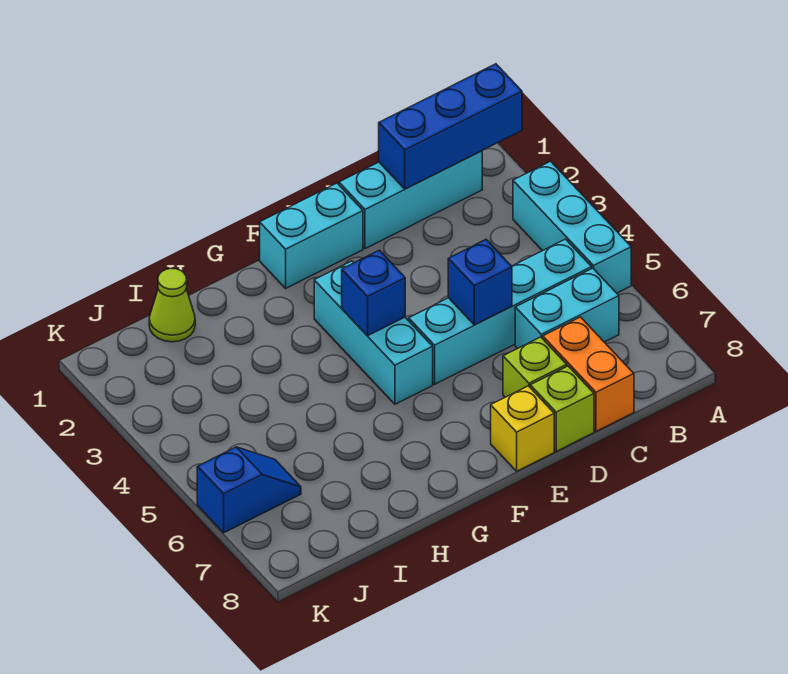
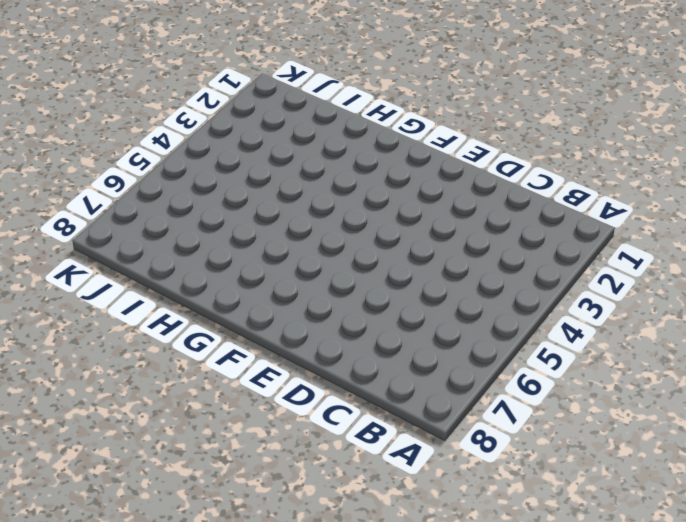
none -> cyan 1x3 brick [513,161,631,293]
none -> cyan 1x3 brick [339,151,482,249]
none -> cyan 1x4 brick [409,239,592,384]

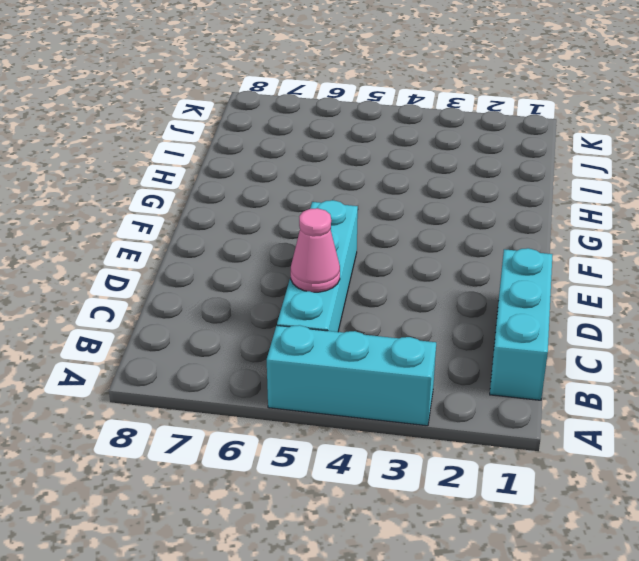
pink 1x1 cone [291,208,340,292] -> none
none -> cyan 1x2 brick [515,268,619,348]
none -> orange 1x2 brick [543,317,634,431]
none -> lime 1x1 brick [503,337,567,397]

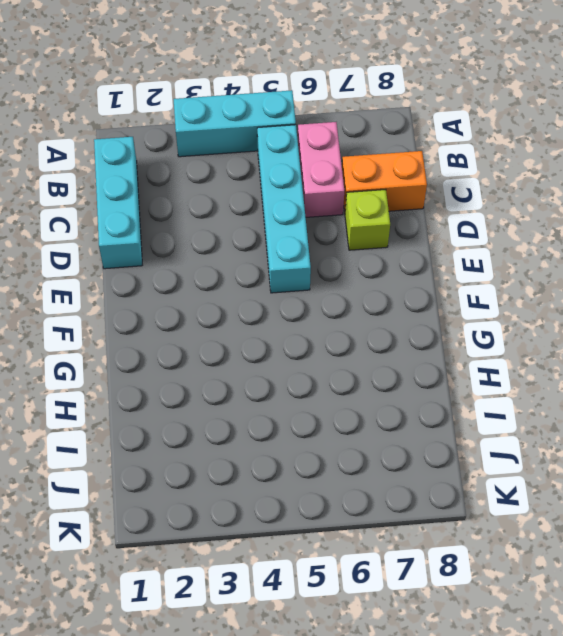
pink 1x2 brick [298,122,344,217] -> cyan 1x2 brick [515,268,619,348]
none -> lime 1x1 brick [530,366,594,451]
none -> cyan 1x2 brick [260,183,363,288]
none -> yellow 1x1 brick [491,386,554,471]

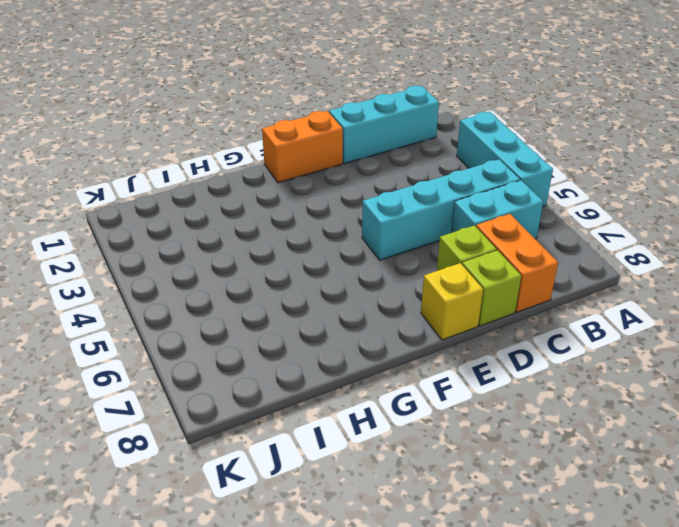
orange 1x2 brick [262,111,343,183] -> cyan 1x2 brick [260,183,363,288]
none -> cyan 1x3 brick [314,261,433,404]
none -> lime 1x1 cone [149,268,195,342]
none -> blue 1x2 slope [197,447,301,533]

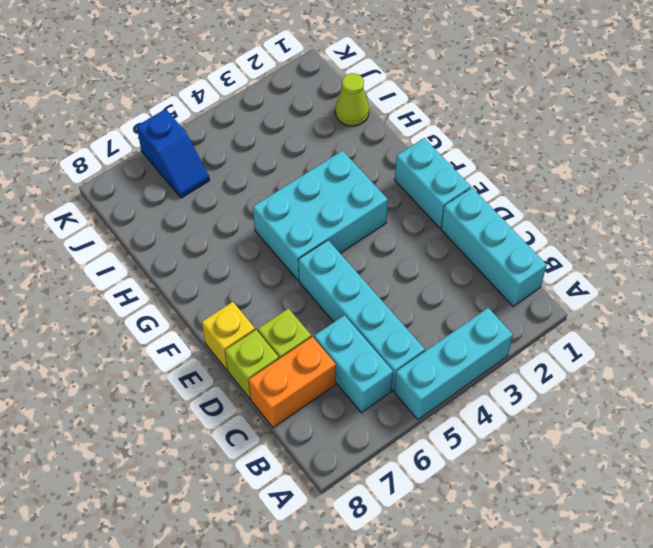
cyan 2x3 brick [253,151,388,281] -> cyan 1x3 brick [314,261,433,404]
none -> blue 1x3 brick [379,64,522,189]
none -> blue 1x1 brick [448,240,512,325]
none -> blue 1x1 brick [342,250,405,336]

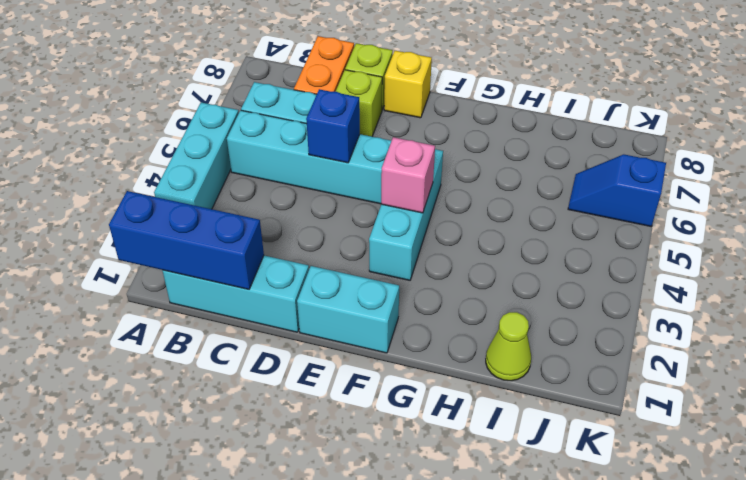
pink 1x1 brick [381,137,435,213] -> blue 1x1 brick [342,250,405,336]

